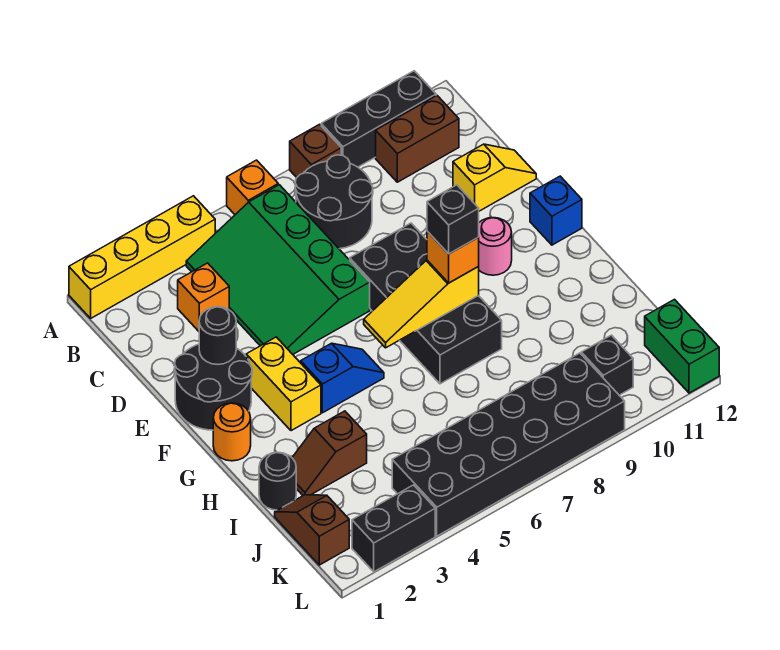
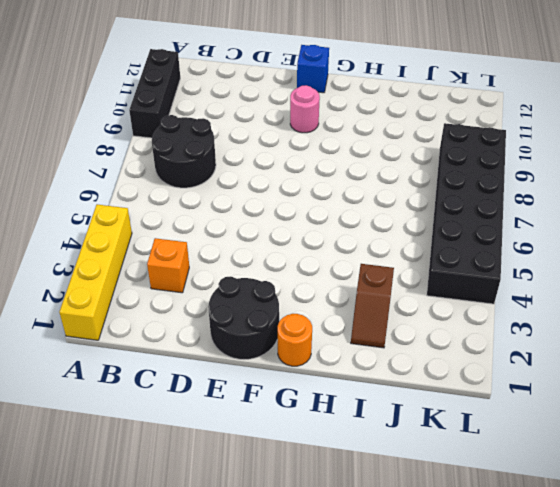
none -> orange 1x1 brick [227,160,278,215]
none -> brown 1x1 brick [290,124,341,178]
none -> green 3x4 slope [186,185,370,354]

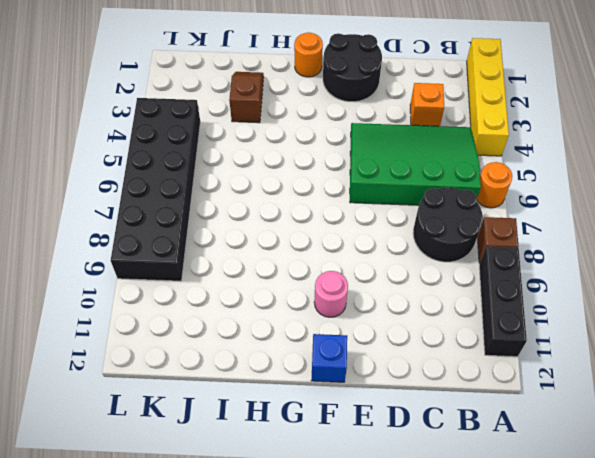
orange 1x1 round brick [477,162,512,208] -> orange 1x1 brick [227,160,278,215]
none -> brown 1x2 brick [376,96,459,182]
none -> yellow 1x2 slope [453,144,536,211]
none -> black 2x4 brick [350,223,502,384]

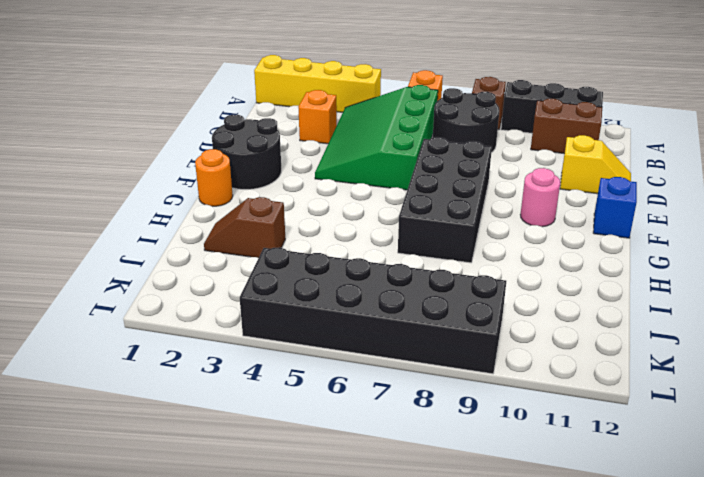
none -> yellow 1x2 brick [246,337,321,431]
none -> blue 1x2 slope [301,343,384,413]
none -> black 1x1 round brick [259,452,296,510]

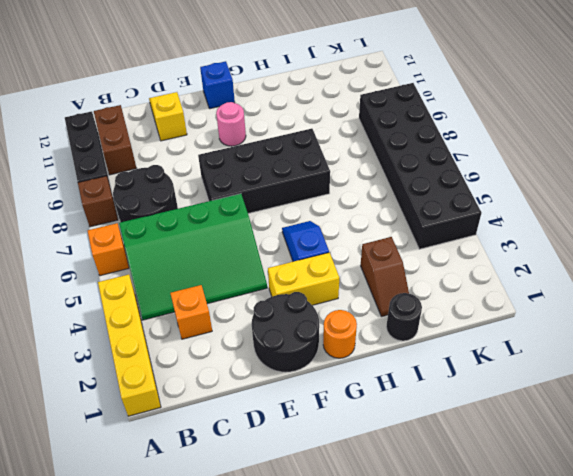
none -> brown 1x2 slope [275,495,349,565]
none -> black 1x1 brick [581,335,633,395]
none -> green 1x2 brick [645,299,719,393]

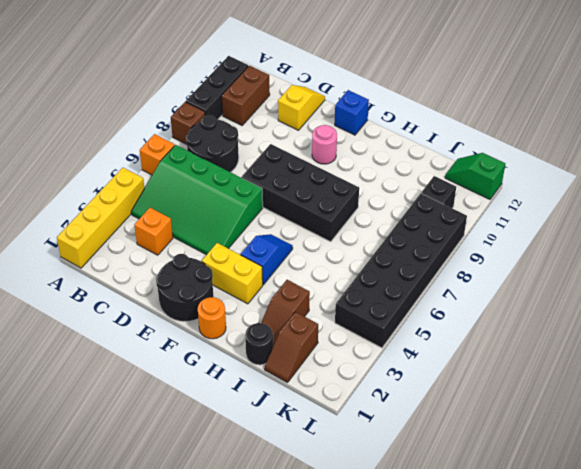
brown 1x2 slope [265,312,318,383] -> brown 1x2 slope turned to [275,495,349,565]
green 1x2 slope [445,153,505,199] -> green 1x2 brick [645,299,719,393]
none -> black 1x2 brick [352,485,435,572]
none -> black 1x1 round brick [199,307,236,365]
none -> yellow 1x3 slope [364,260,479,348]

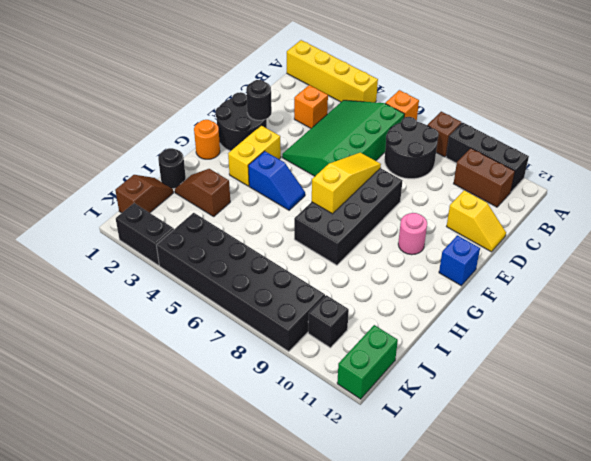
yellow 1x3 slope [312,153,381,214] -> yellow 1x3 slope turned to [364,260,479,348]
none -> orange 1x1 brick [427,231,479,283]
none -> black 1x1 brick [427,185,479,254]

